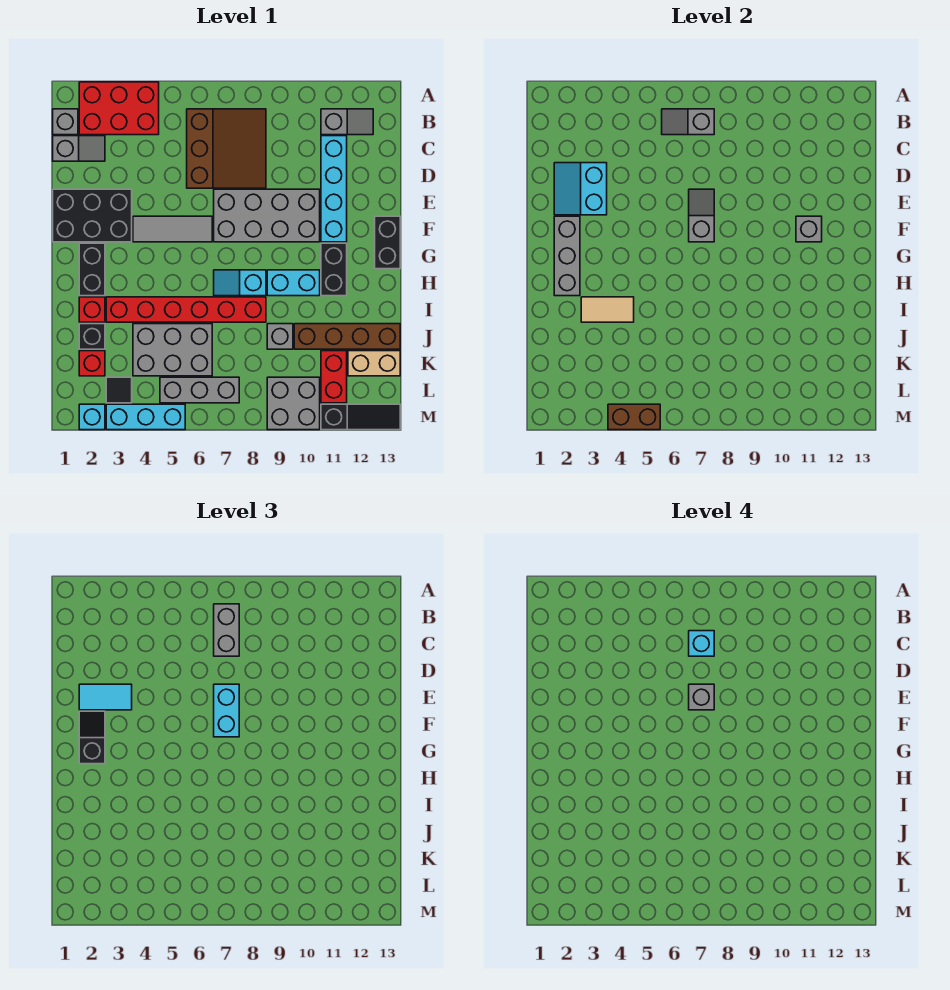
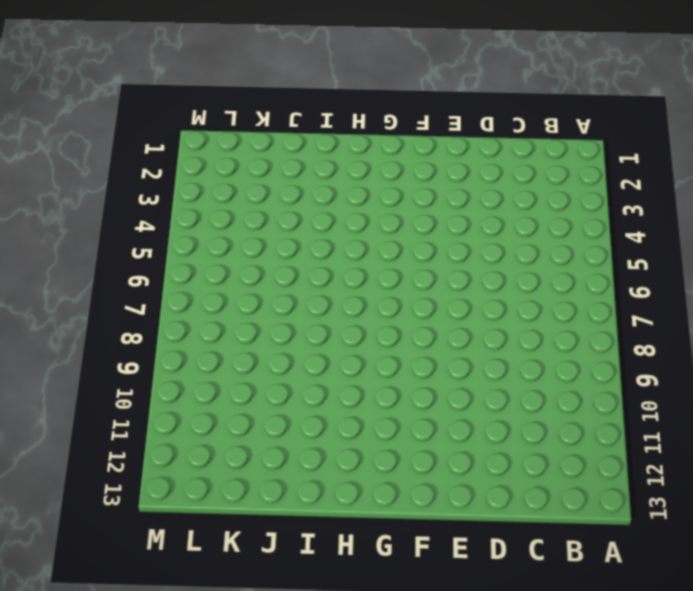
none -> red 2x3 brick [79,82,159,135]
none -> grey 1x1 brick [53,109,78,135]
none -> brown 3x3 slope [187,109,266,188]
none -> grey 1x2 slope [321,109,373,135]

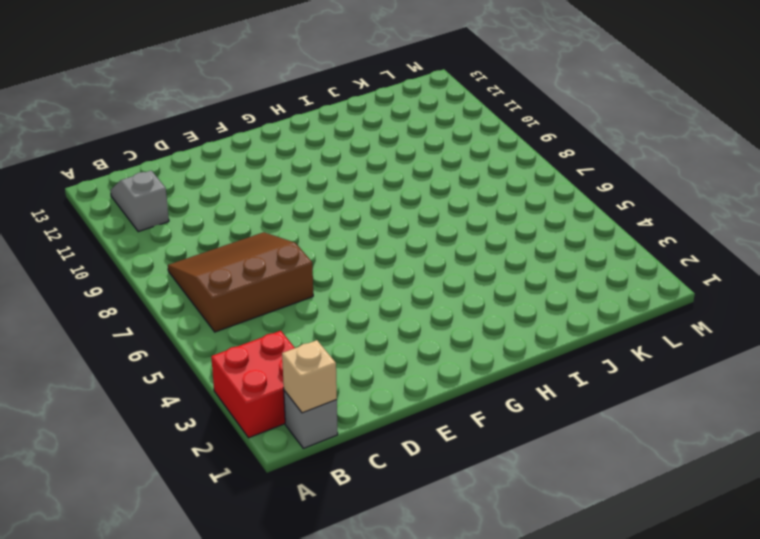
red 2x2 brick [211,331,295,438] -> red 2x3 brick [79,82,159,135]
tan 1x1 brick [282,340,337,413] -> none
none -> grey 1x2 slope [53,136,105,161]
none -> cyan 1x4 brick [321,136,347,242]
none -> black 2x3 brick [53,189,132,242]
none -> grey 2x4 brick [214,189,320,242]

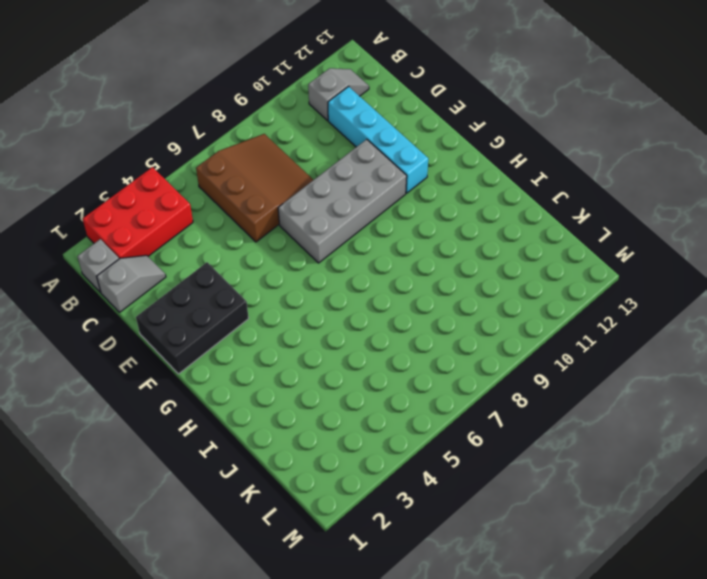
none -> grey 1x3 tile [133,216,212,242]
none -> black 1x2 brick [375,216,400,269]
none -> black 1x2 brick [79,243,105,296]
none -> black 1x2 brick [321,243,347,296]

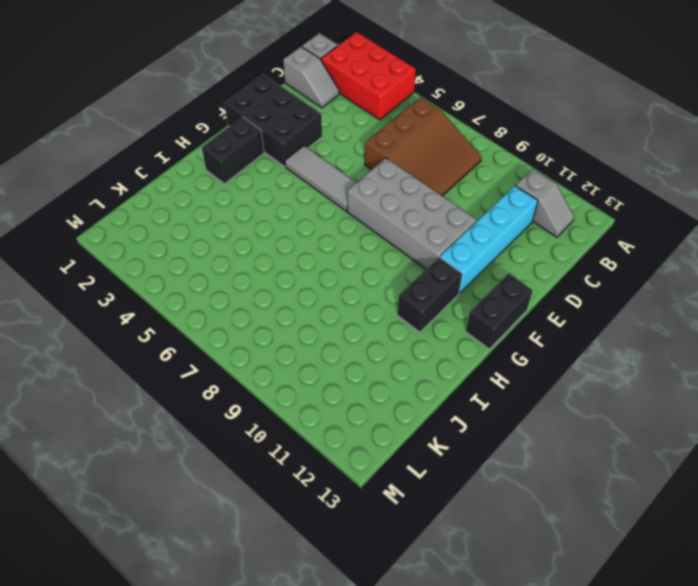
none -> cyan 1x2 slope [214,270,266,296]
none -> cyan 1x2 brick [267,270,320,296]
none -> red 1x1 brick [79,297,105,322]
none -> red 1x6 brick [106,297,266,322]

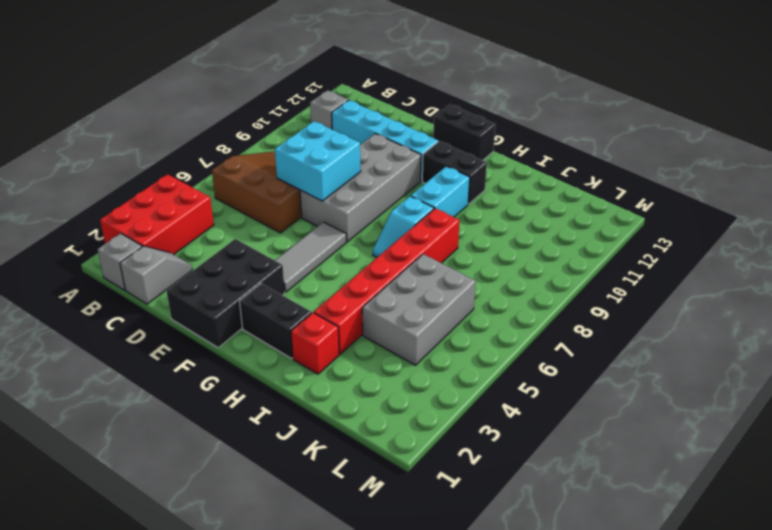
cyan 2x2 brick [275,121,361,201] -> grey 1x2 slope [689,189,714,242]
none -> black 1x1 brick [79,324,105,349]
none -> grey 1x1 brick [267,324,293,349]
none -> brown 1x4 brick [294,324,400,349]
none -> red 1x1 brick [79,351,105,376]

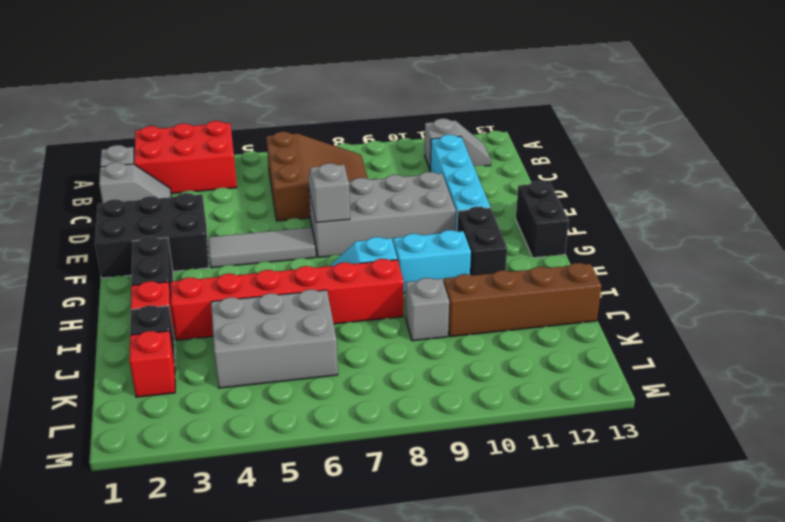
none -> red 1x2 brick [321,351,347,403]
none -> tan 1x2 brick [348,351,400,376]
none -> black 1x1 tile [106,377,132,403]
none -> grey 1x3 brick [160,377,239,403]

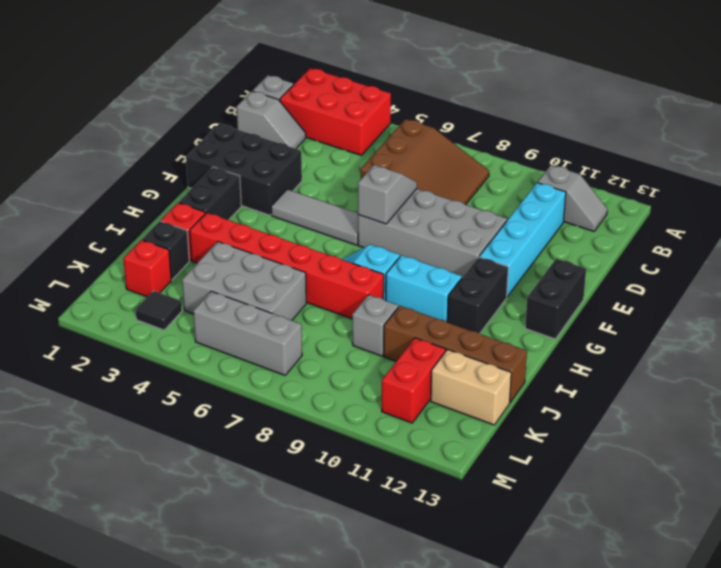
none -> grey 2x2 brick [267,377,320,430]
none -> cyan 1x1 brick [79,404,105,430]
none -> cyan 1x3 brick [106,404,185,430]
none -> black 1x3 slope [321,404,400,430]

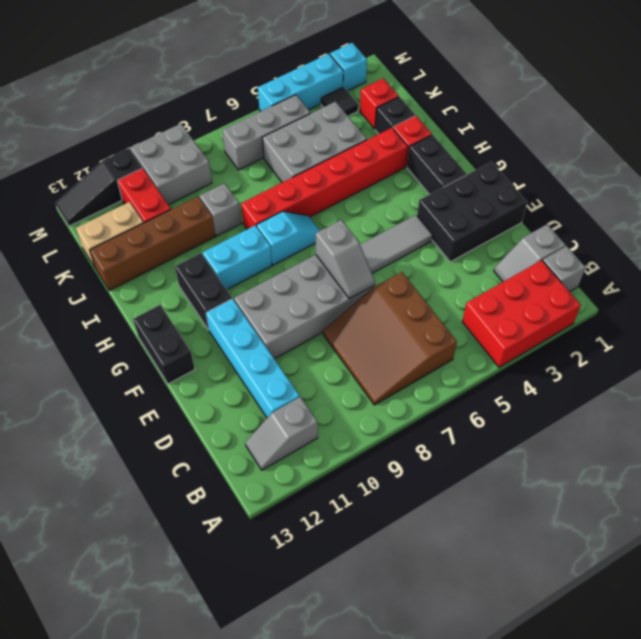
none -> grey 1x2 slope [662,109,714,135]
none -> cyan 2x2 slope [554,163,607,215]
none -> grey 1x3 brick [554,216,580,296]
none -> grey 1x1 brick [796,216,822,242]

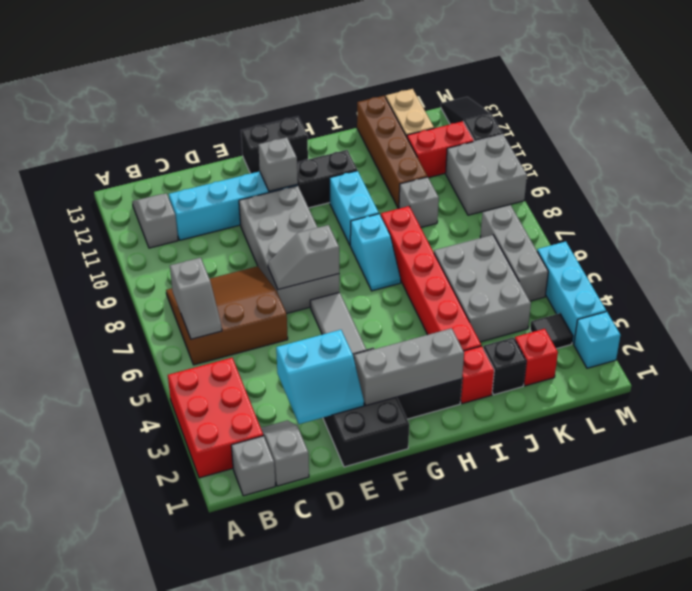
none -> tan 1x2 tile [581,297,634,322]
none -> brown 1x2 brick [608,404,660,430]
none -> grey 1x2 brick [214,604,239,656]
none -> cyan 1x2 tile [79,684,132,710]

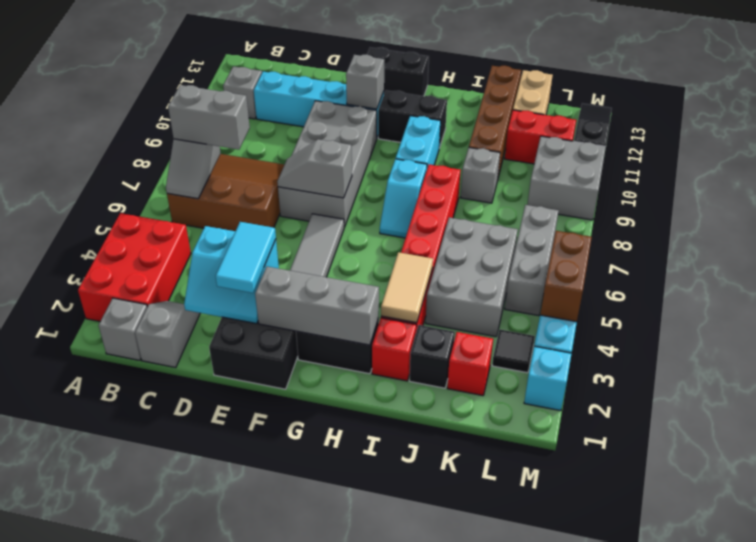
none -> cyan 1x2 brick [214,684,239,737]
none -> black 1x2 slope [79,711,105,764]
none -> cyan 1x1 brick [689,631,714,656]
none -> grey 1x1 brick [689,684,714,710]

